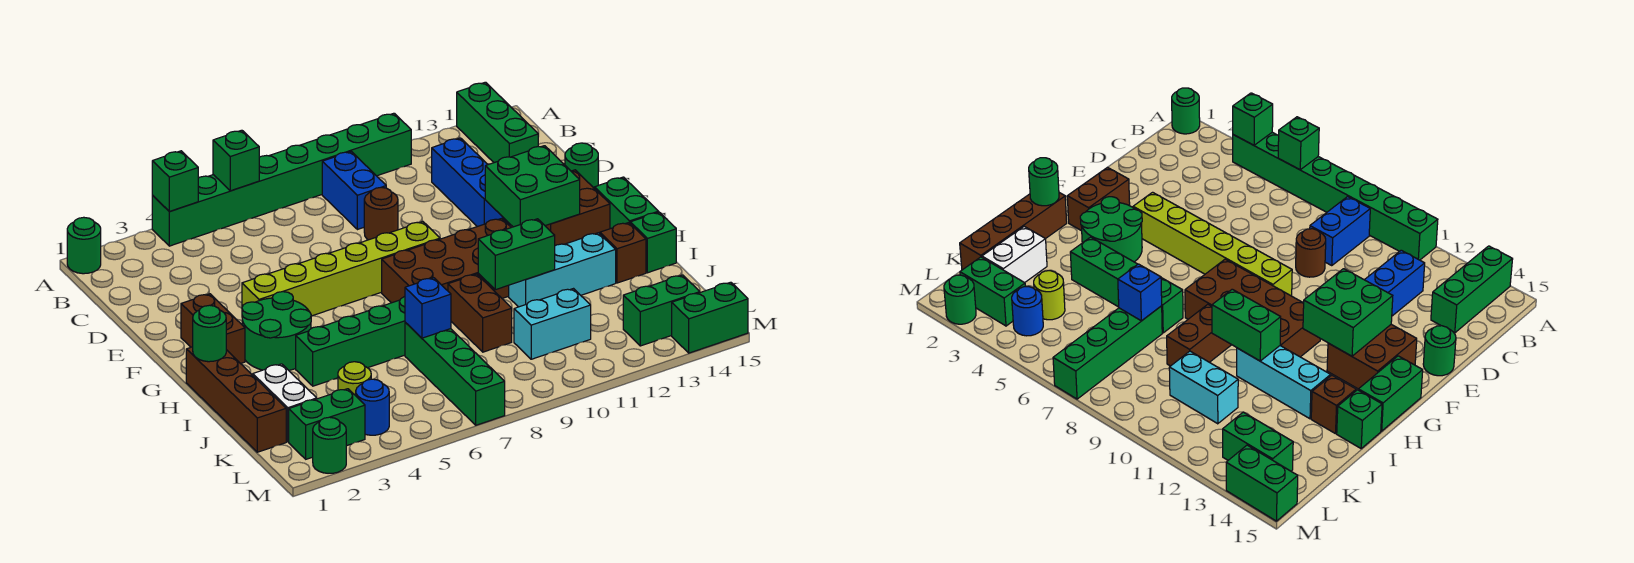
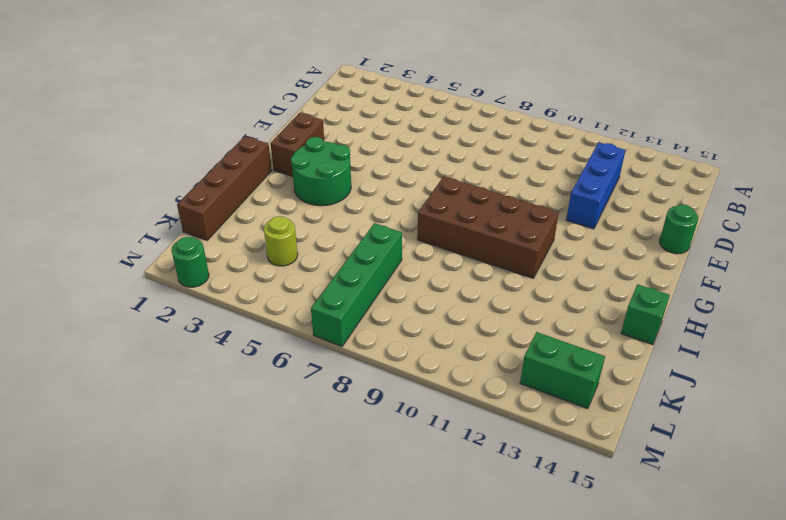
none -> green 1x1 round brick [67,217,101,274]
none -> green 1x8 brick [152,113,411,246]
none -> green 1x3 brick [457,82,538,163]
none -> blue 1x2 brick [322,152,386,230]

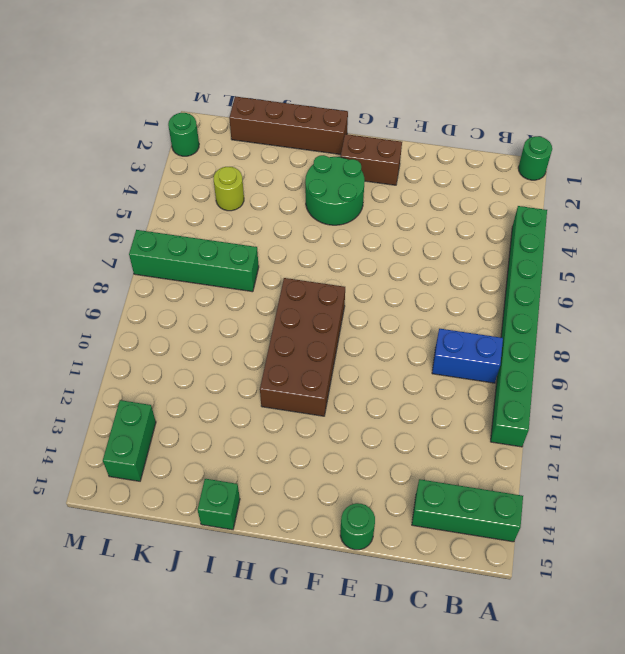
none -> blue 1x3 brick [432,138,510,227]
none -> brown 1x1 round brick [364,187,398,240]
none -> lime 1x6 brick [242,221,440,316]
none -> brown 2x2 brick [546,170,610,246]

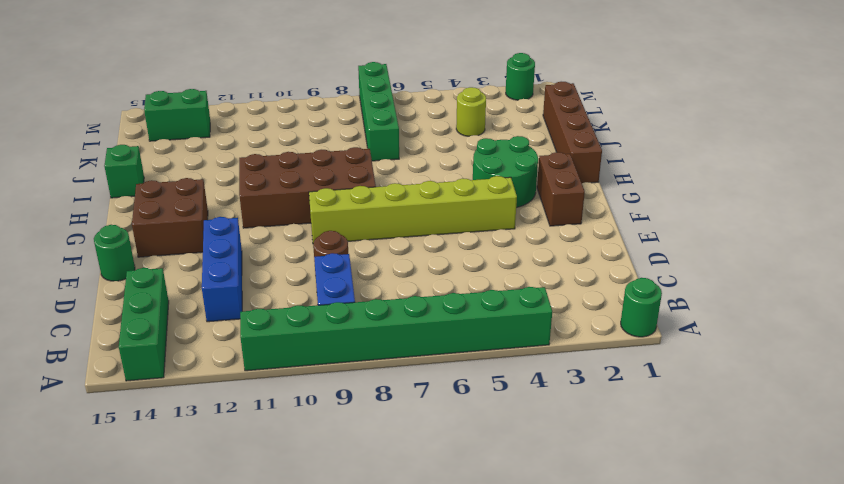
none -> green 1x2 brick [595,177,659,229]
none -> green 1x4 brick [296,297,405,386]
none -> brown 1x2 brick [448,274,512,352]
none -> cyan 1x3 brick [509,233,616,307]

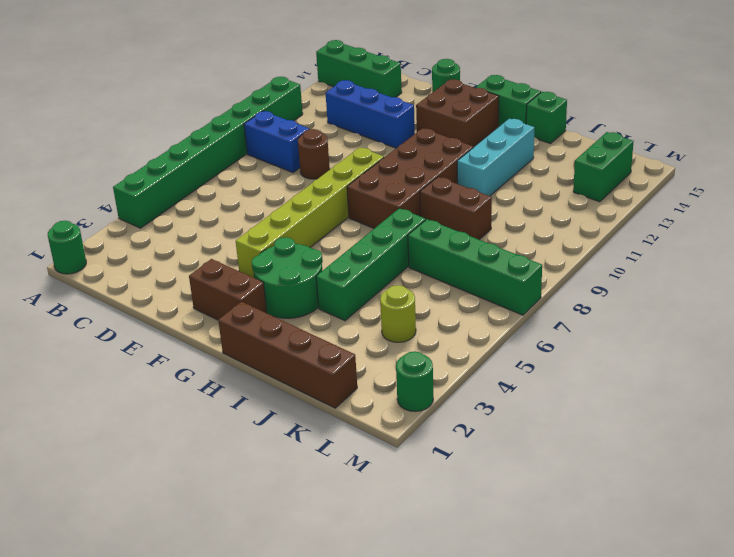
none -> brown 1x1 brick [600,223,646,283]
none -> white 1x2 brick [253,364,317,442]
none -> cyan 1x2 brick [514,289,591,359]
none -> green 1x2 brick [289,389,365,459]

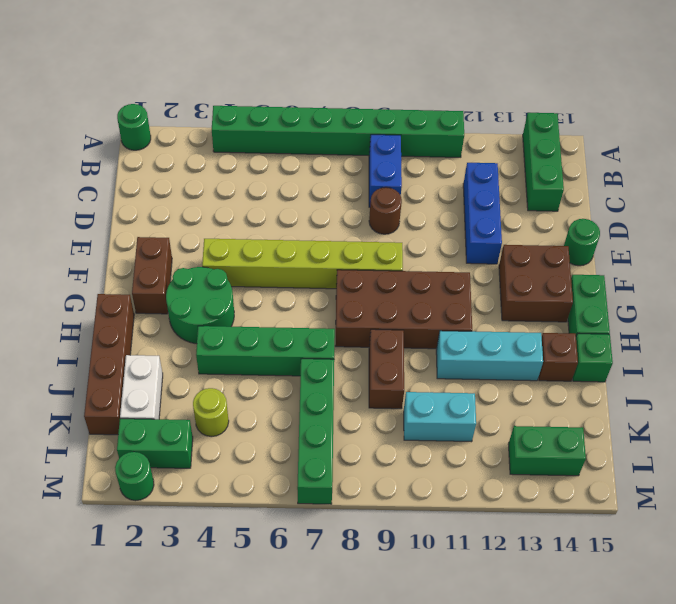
none -> blue 1x1 round brick [356,379,389,435]
none -> green 1x2 brick [672,282,748,353]
none -> green 1x1 brick [152,151,198,212]
none -> green 1x1 brick [213,130,259,191]

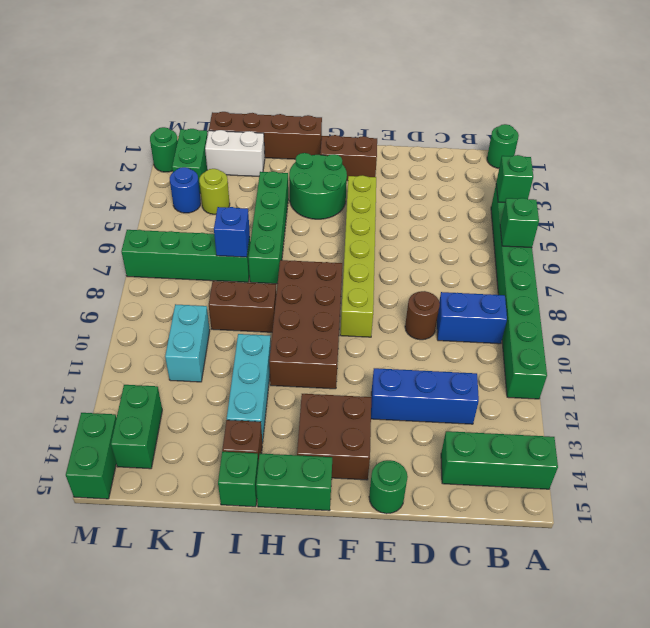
none -> green 2x2 brick [485,146,580,227]
none -> green 1x1 round brick [193,305,226,362]
none -> green 1x2 brick [478,219,555,290]

